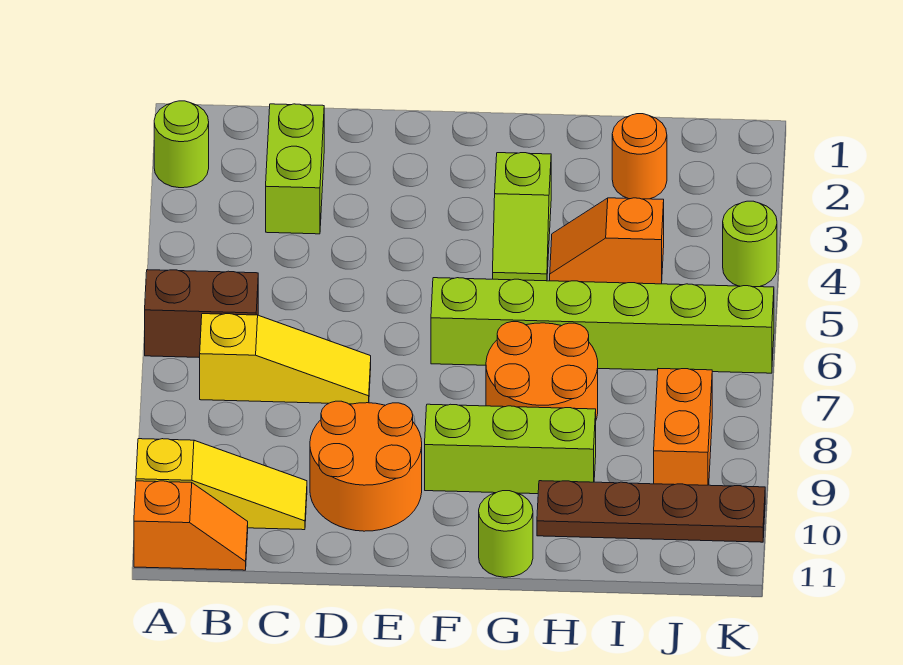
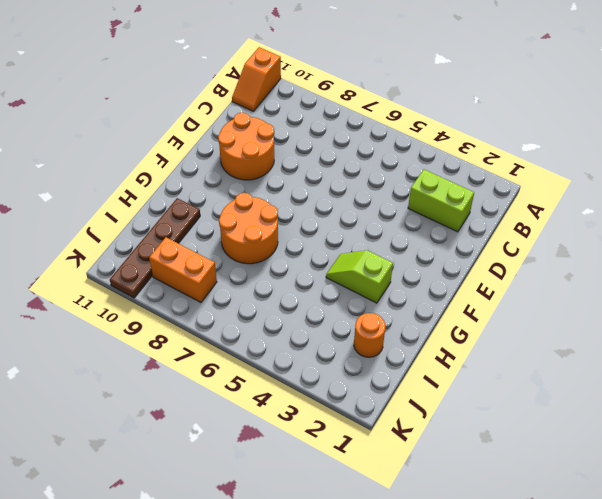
none -> lime 1x1 round brick [154,101,209,188]
none -> brown 1x2 brick [145,270,258,358]
none -> yellow 1x3 slope [136,439,307,530]

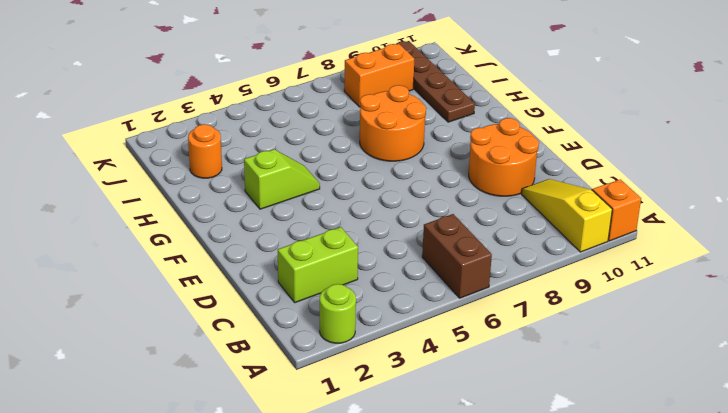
none -> yellow 1x3 slope [200,314,371,404]
none -> lime 1x6 brick [431,278,774,373]
none -> lime 1x3 brick [425,404,596,494]

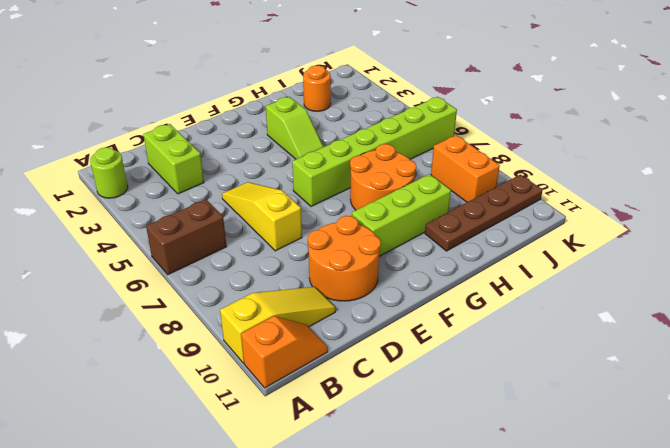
yellow 1x3 slope [222,182,302,251] -> yellow 1x3 slope turned to [200,314,371,404]
none -> lime 1x1 round brick [479,491,533,577]
none -> orange 1x2 slope [550,198,664,284]
none -> lime 1x1 round brick [723,201,777,287]

